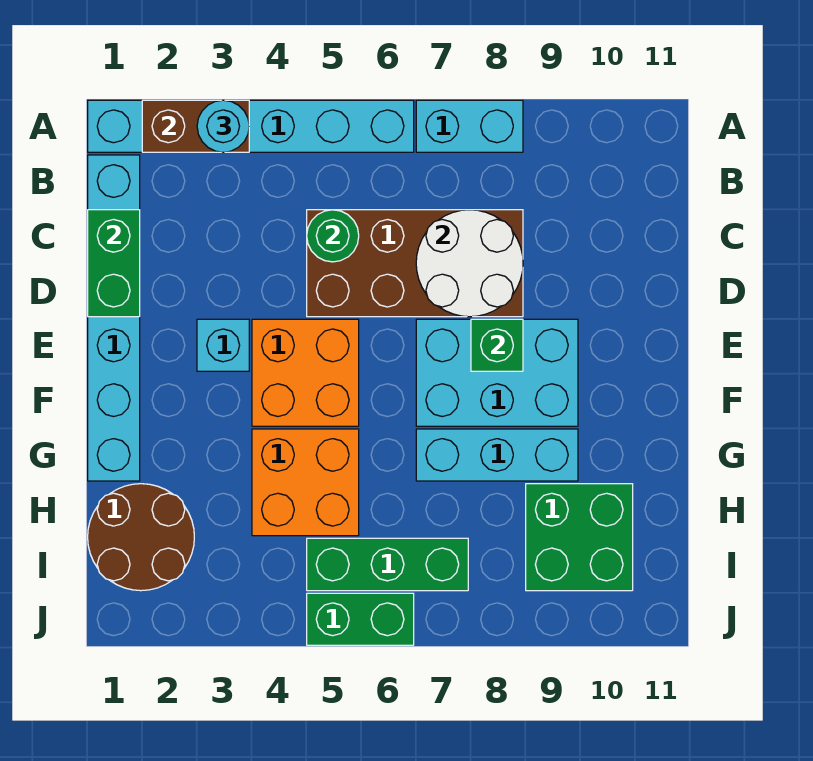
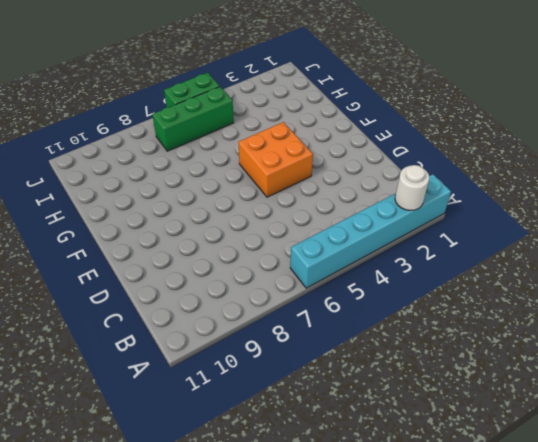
white 1x1 round brick [395,165,429,211] -> brown 1x2 brick [142,100,249,152]
none -> cyan 1x2 brick [416,100,523,152]
none -> cyan 1x6 brick [88,155,140,481]
none -> brown 2x4 brick [307,210,523,317]

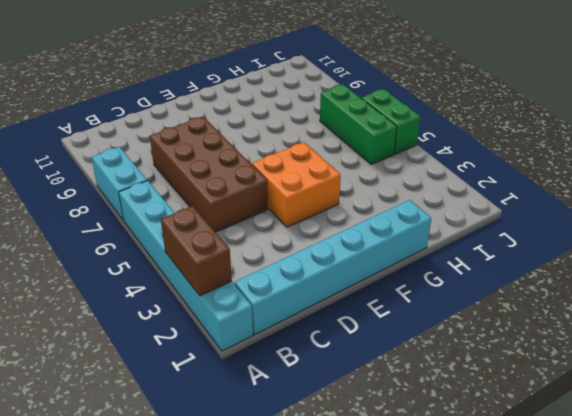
none -> cyan 1x1 brick [197,319,249,371]
none -> cyan 2x3 brick [416,319,578,426]
none -> orange 2x2 brick [252,429,359,536]

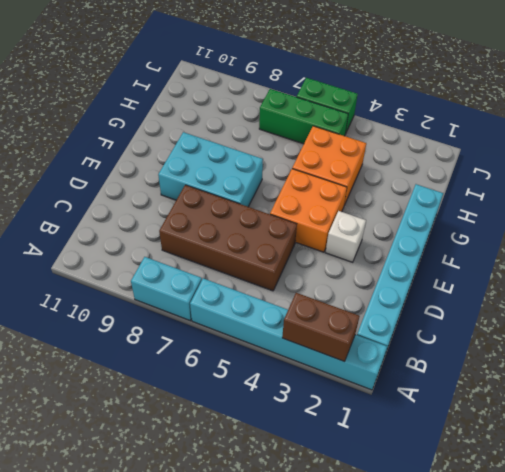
white 1x1 brick [325,211,366,262] -> cyan 1x1 brick [197,319,249,371]
none -> cyan 1x3 brick [416,429,578,481]
none -> brown 2x2 round brick [88,484,194,591]
none -> green 2x2 brick [526,484,633,591]

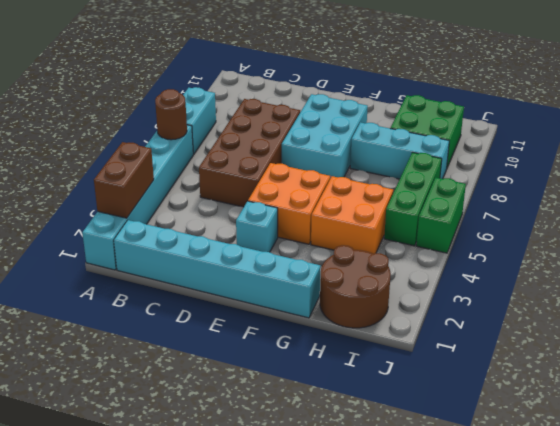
brown 1x1 round brick [155,89,187,140] -> none
cyan 1x3 brick [350,122,449,179] -> cyan 1x3 brick turned to [416,429,578,481]
none -> green 1x2 brick [88,210,140,317]
none -> green 1x1 round brick [307,210,359,262]
none -> white 2x2 round brick [416,210,523,317]

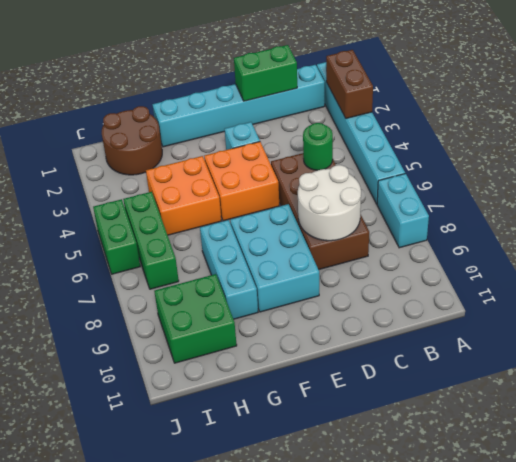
none -> green 1x1 brick [471,319,523,371]
none -> cyan 1x1 round brick [197,100,249,152]

